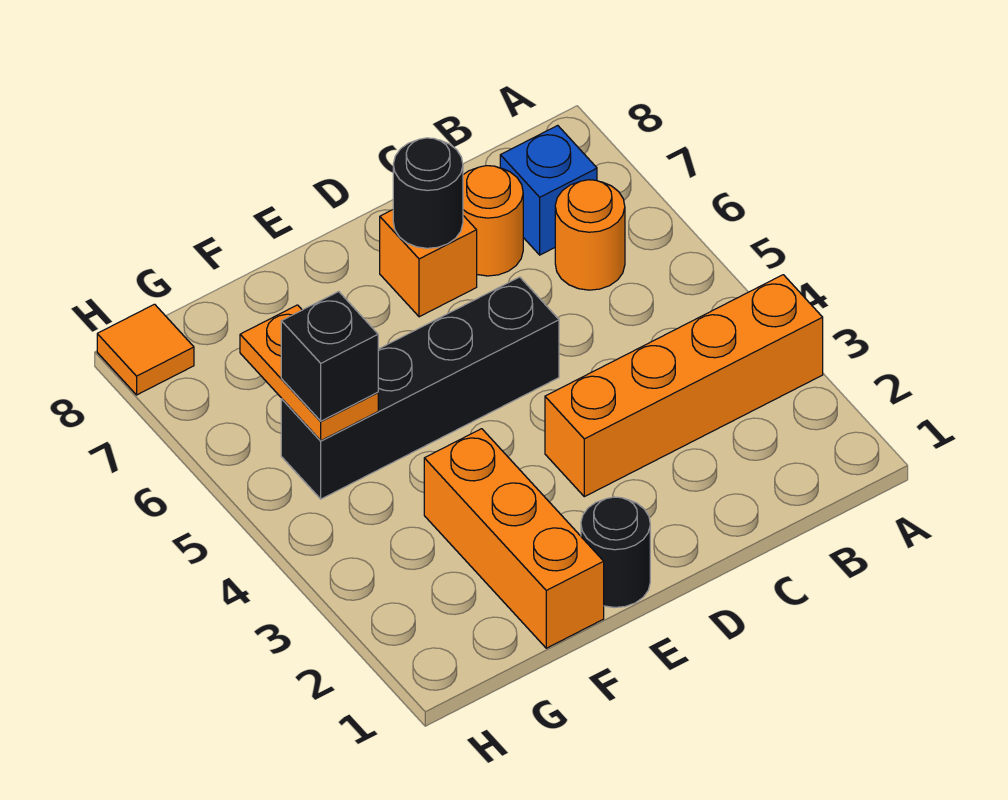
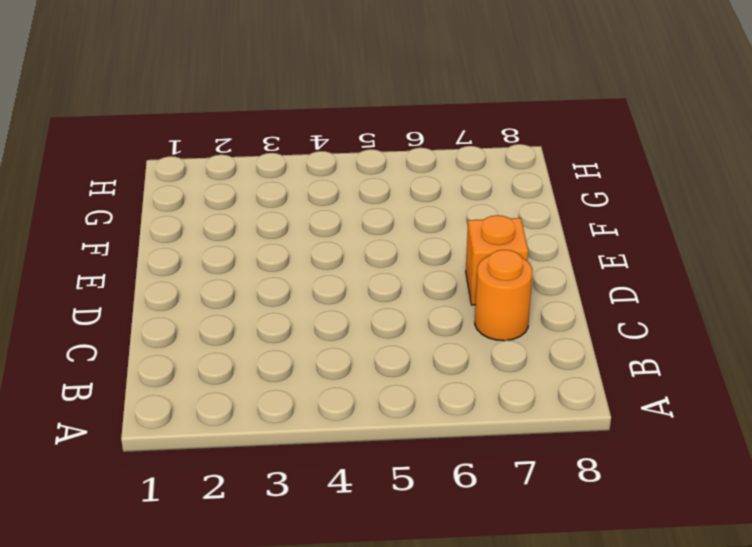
none -> orange 1x4 brick [545,275,823,497]
none -> orange 1x1 round brick [555,180,625,290]
none -> blue 1x1 brick [500,125,597,255]

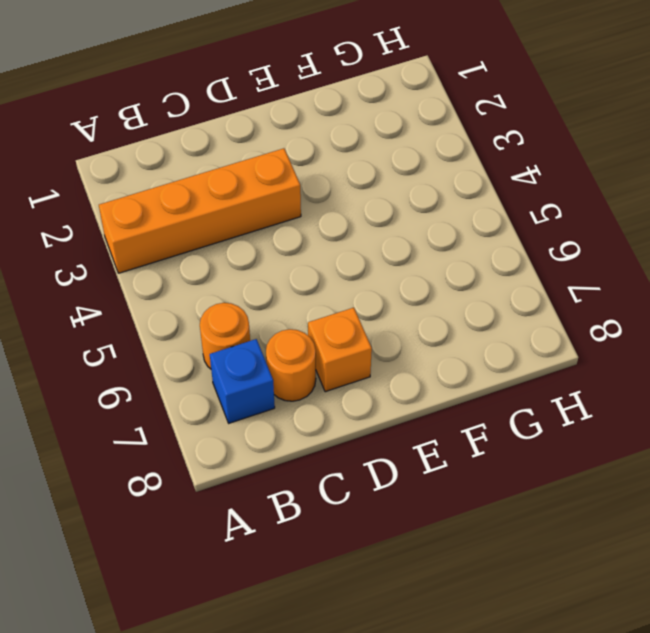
none -> black 1x4 brick [281,277,559,499]
none -> black 1x1 round brick [581,497,650,608]
none -> orange 1x3 brick [424,429,604,648]

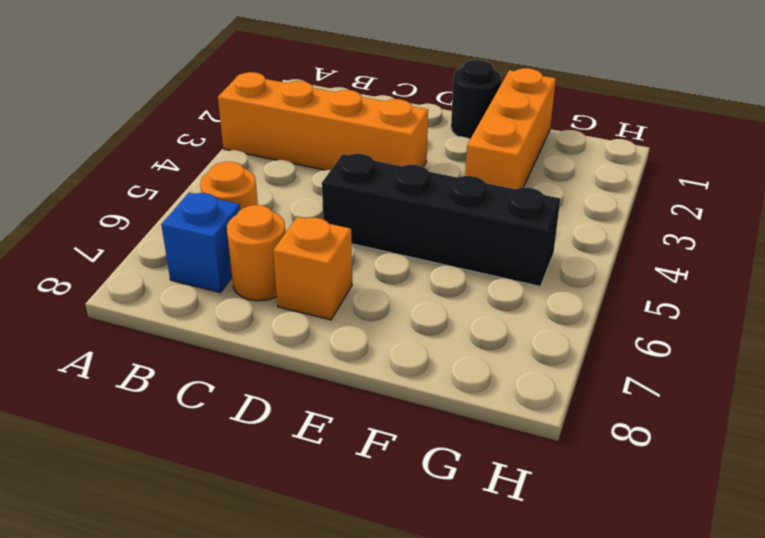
none -> orange 1x1 tile [97,304,194,395]
none -> black 1x1 round brick [393,138,463,248]
none -> orange 1x2 plate [240,305,378,441]

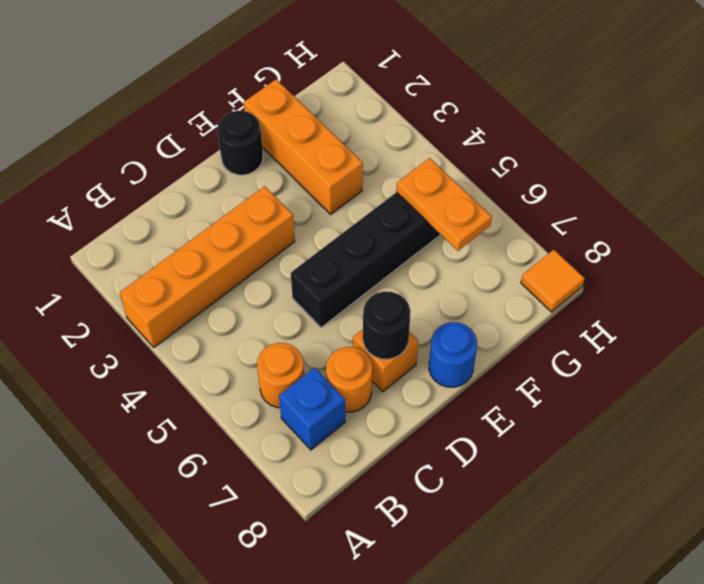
blue 1x1 round brick [429,322,477,387] -> none
none -> black 1x1 brick [281,292,378,421]

